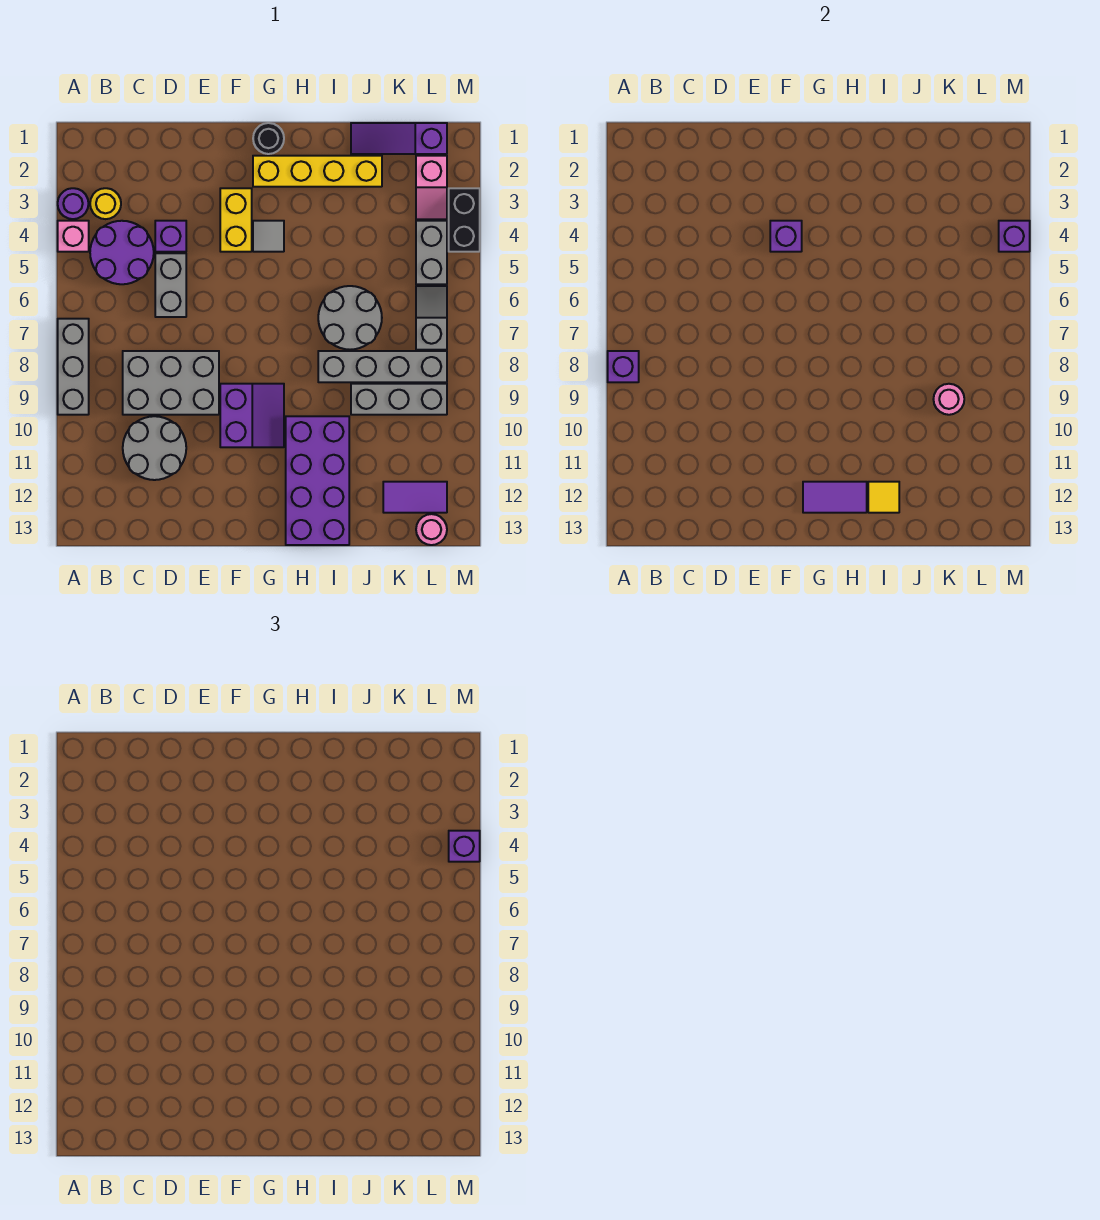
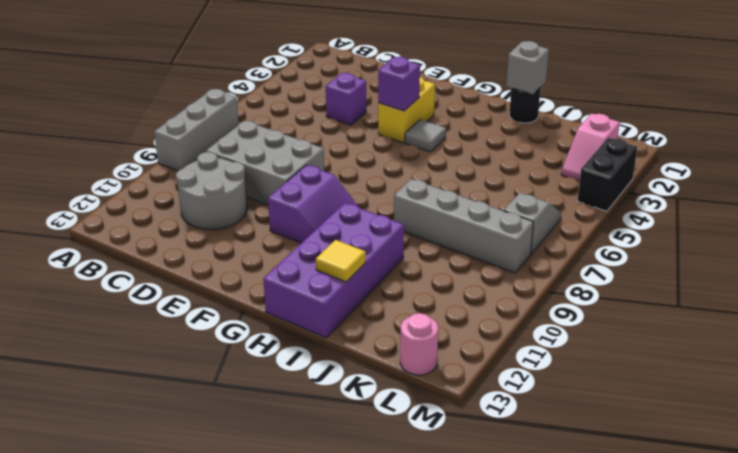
black 1x1 round brick [509,87,541,123] -> black 1x1 round brick moved to [253,123,284,154]
grey 1x1 brick [506,41,549,94] -> none
none -> purple 1x1 round brick [58,188,89,219]
none -> pink 1x1 brick [58,221,89,252]
none -> yellow 1x1 round brick [90,188,121,219]
none -> purple 2x2 round brick [90,221,154,284]

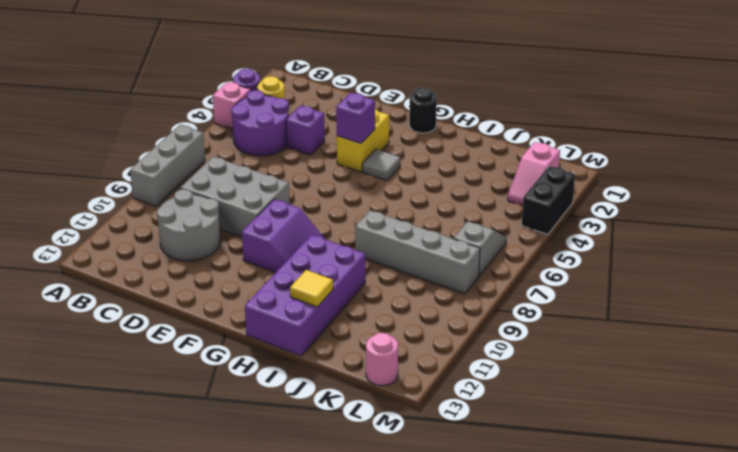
none -> grey 1x2 brick [155,253,186,317]
none -> yellow 1x4 brick [253,156,382,187]
none -> grey 2x2 round brick [318,286,382,350]
none -> purple 1x3 slope [351,123,447,154]

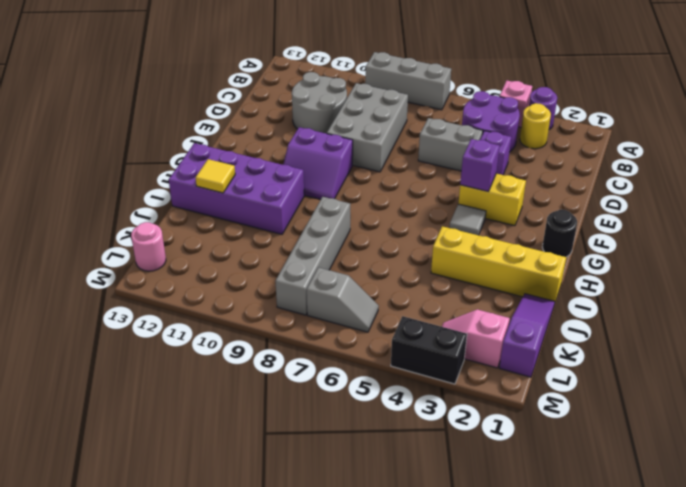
yellow 1x4 brick [431,226,566,302] -> yellow 1x4 brick turned to [253,156,382,187]
none -> grey 2x2 round brick [318,286,382,350]
none -> grey 1x3 brick [351,384,447,415]
none -> purple 1x2 tile [383,482,447,513]
none -> grey 1x2 brick [416,221,447,284]

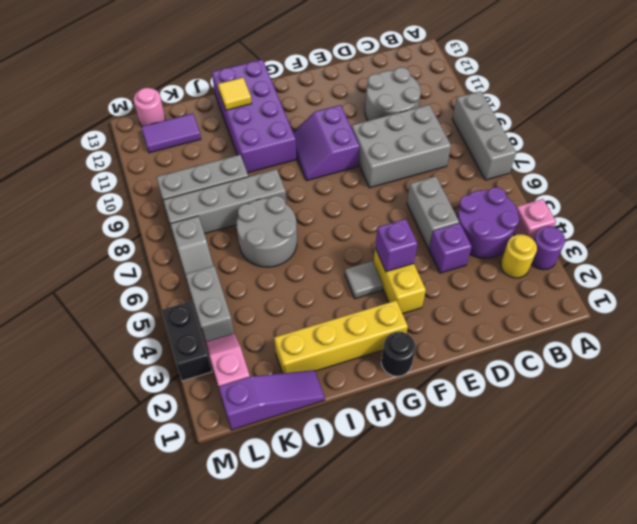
none -> purple 1x1 brick [608,351,639,382]
none -> purple 1x2 tile [803,482,867,513]
none -> pink 1x1 round brick [933,384,964,415]
none -> purple 1x1 brick [999,221,1030,252]

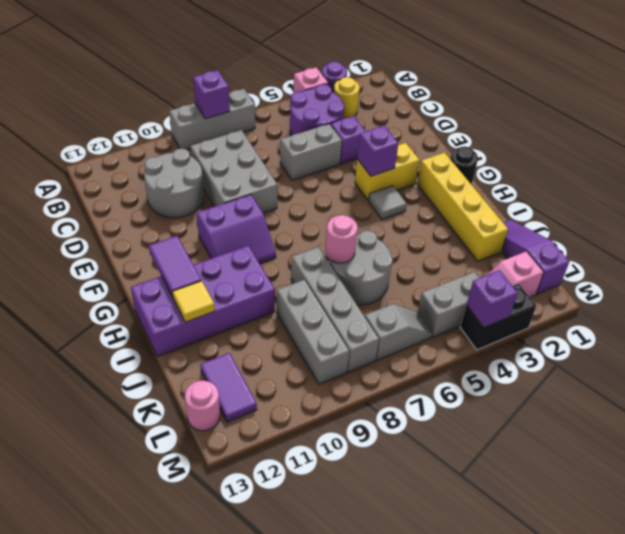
pink 1x1 round brick [325,215,358,263] -> pink 1x1 round brick moved to [933,384,964,415]
none -> purple 1x1 brick [449,831,480,862]

